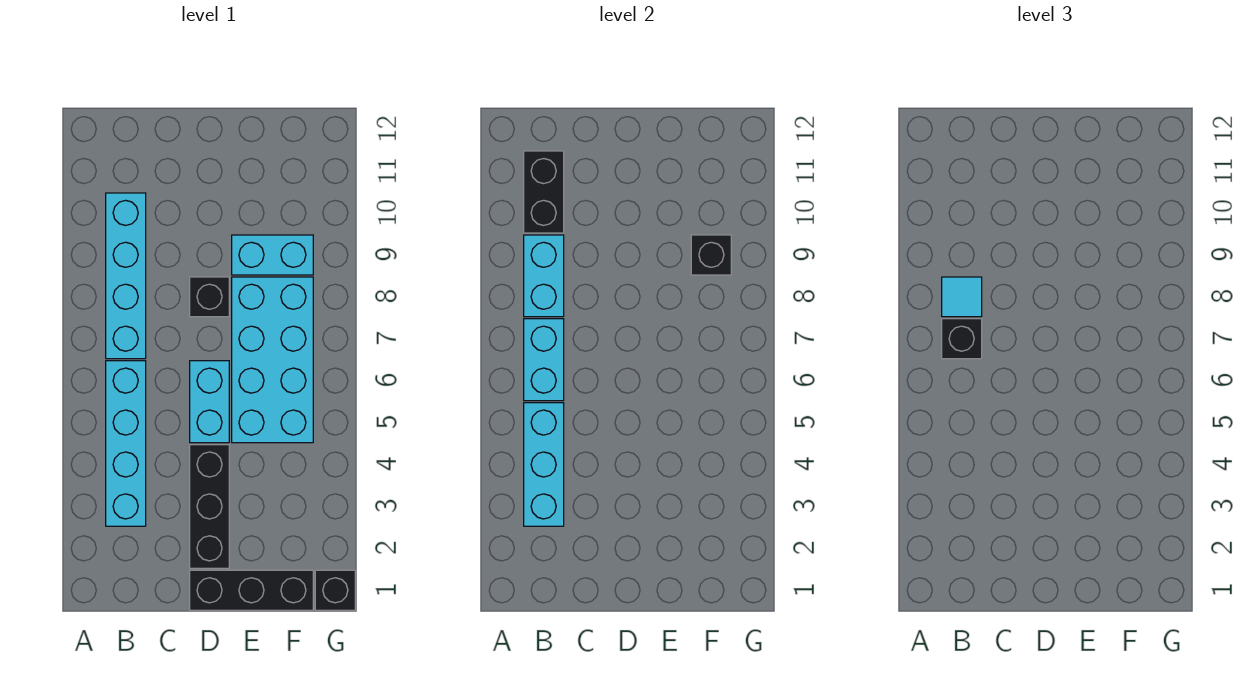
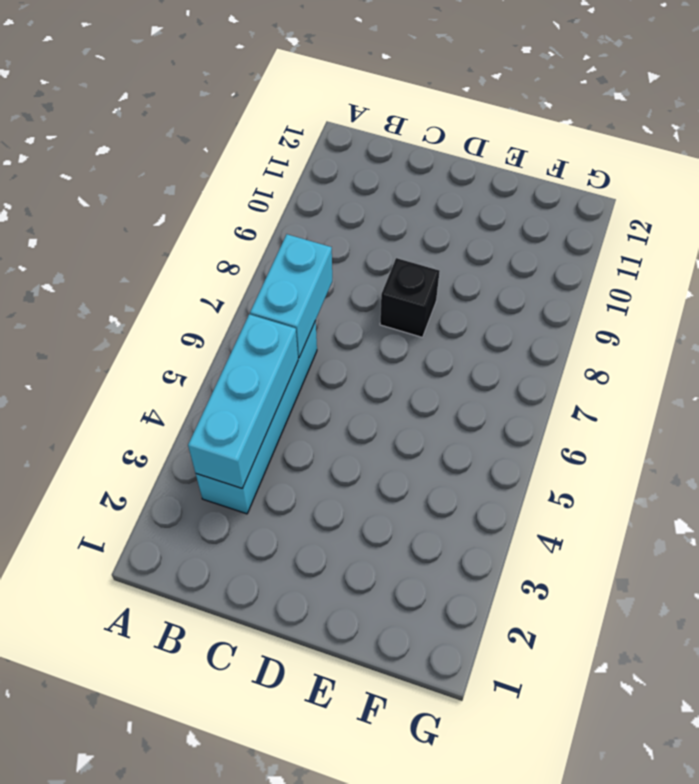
none -> cyan 1x4 brick [106,193,146,359]
none -> black 1x3 brick [190,570,313,610]
none -> black 1x3 brick [190,445,229,568]

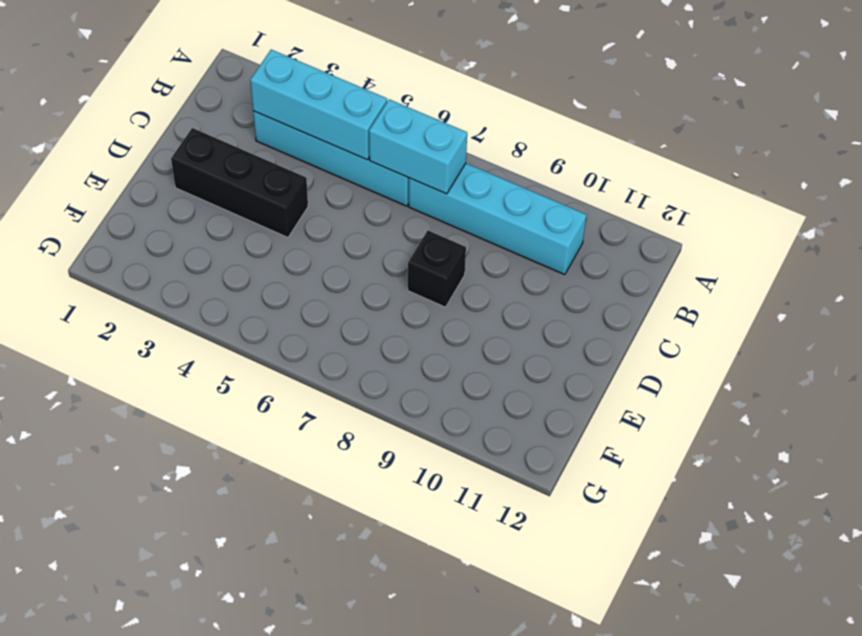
none -> black 1x3 brick [190,570,313,610]
none -> cyan 1x2 brick [190,361,229,443]
none -> cyan 2x4 brick [232,277,313,443]

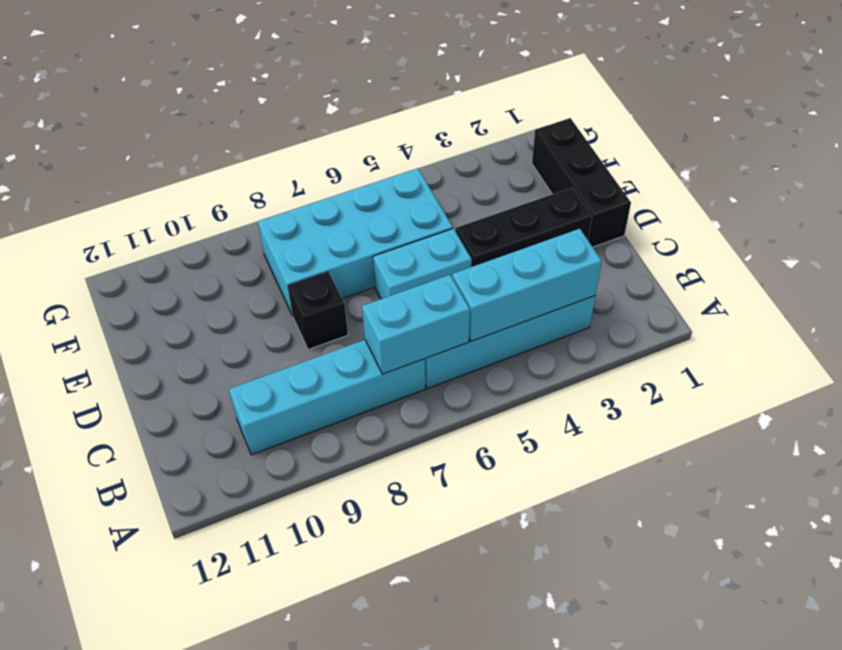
none -> cyan 1x2 brick [232,235,313,275]
none -> black 1x1 brick [315,570,355,610]
none -> cyan 1x2 brick [524,235,564,317]

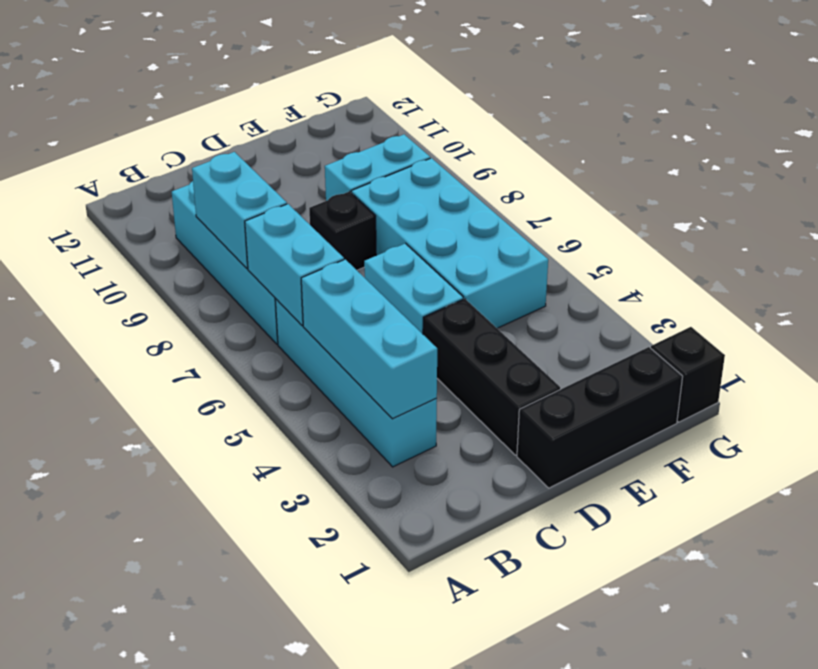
none -> black 1x2 brick [524,151,564,233]
none -> black 1x1 brick [691,235,731,275]
none -> black 1x1 brick [942,319,982,359]

